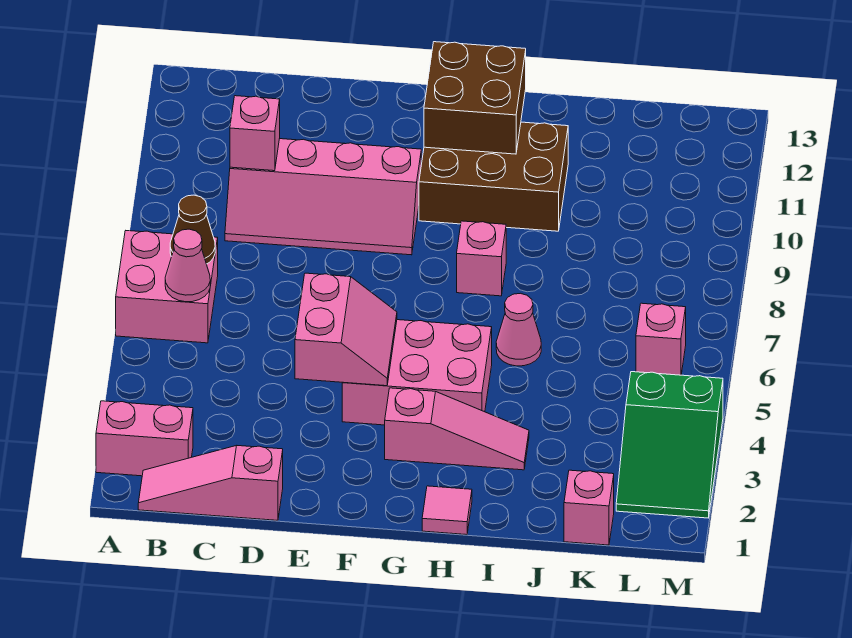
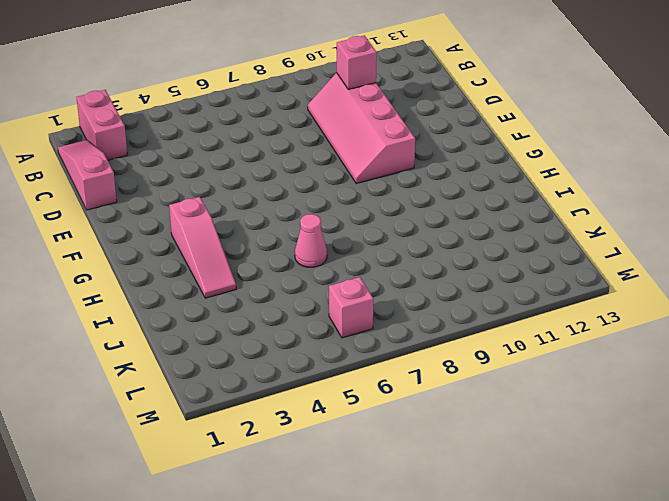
none -> pink 2x2 brick [116,231,218,343]
none -> pink 2x3 brick [342,320,492,425]
none -> brown 2x3 brick [419,122,568,231]

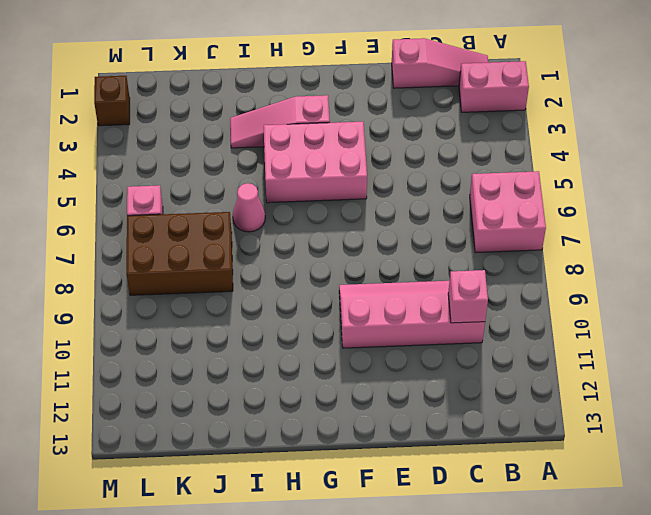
brown 2x3 brick [127,212,233,295] -> brown 2x3 brick moved to [419,122,568,231]
brown 1x1 brick [94,76,130,126] -> green 2x3 slope [616,372,723,518]
none -> pink 1x1 tile [422,486,472,535]
none -> pink 1x1 brick [457,221,506,296]
none -> pink 1x1 brick [564,470,614,545]

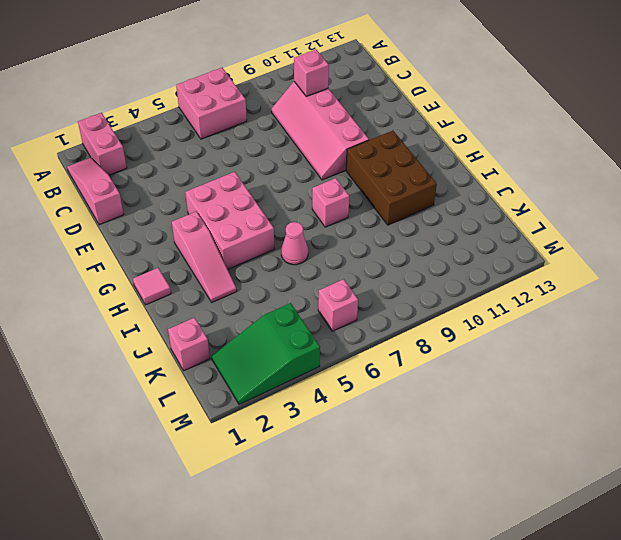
none -> pink 1x1 cone [165,229,210,302]
none -> brown 1x1 cone [170,195,215,264]
none -> pink 2x2 slope [295,273,397,386]

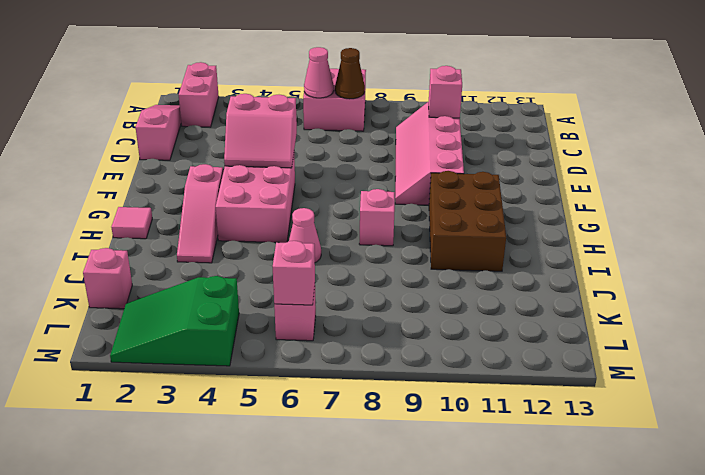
pink 1x1 brick [273,241,315,305] -> none
none -> brown 2x2 brick [424,42,526,154]

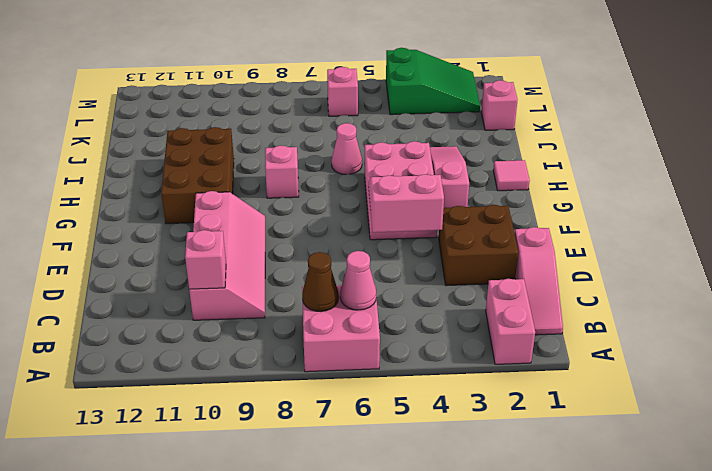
brown 2x2 brick [439,205,518,286] -> brown 2x2 brick moved to [424,42,526,154]

